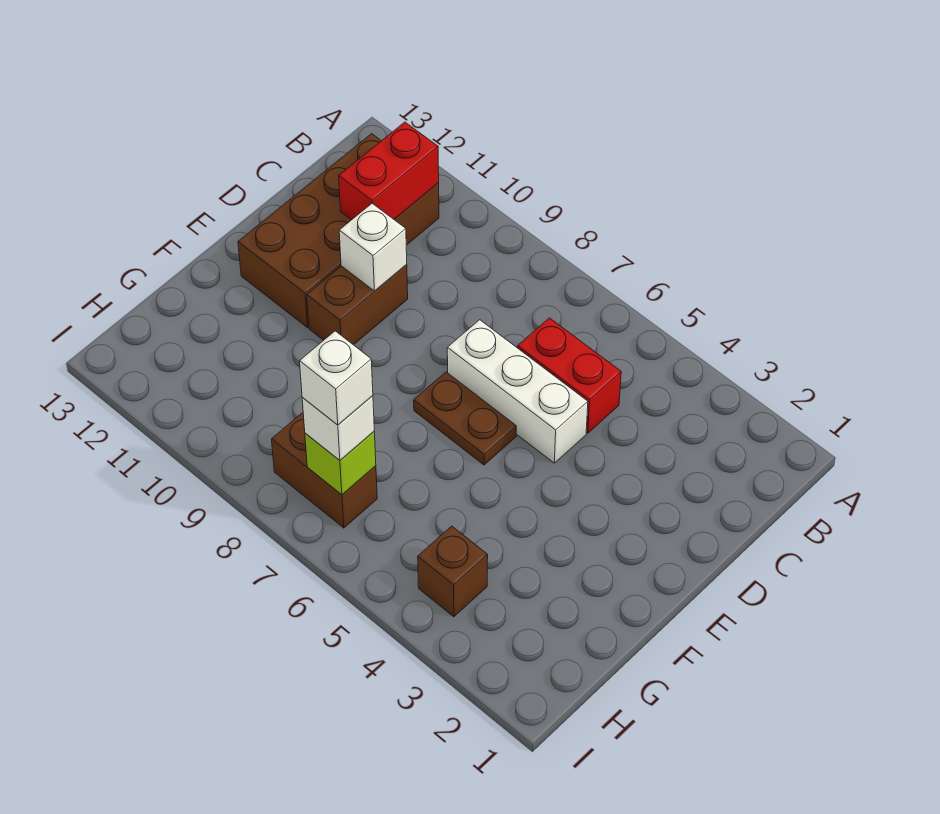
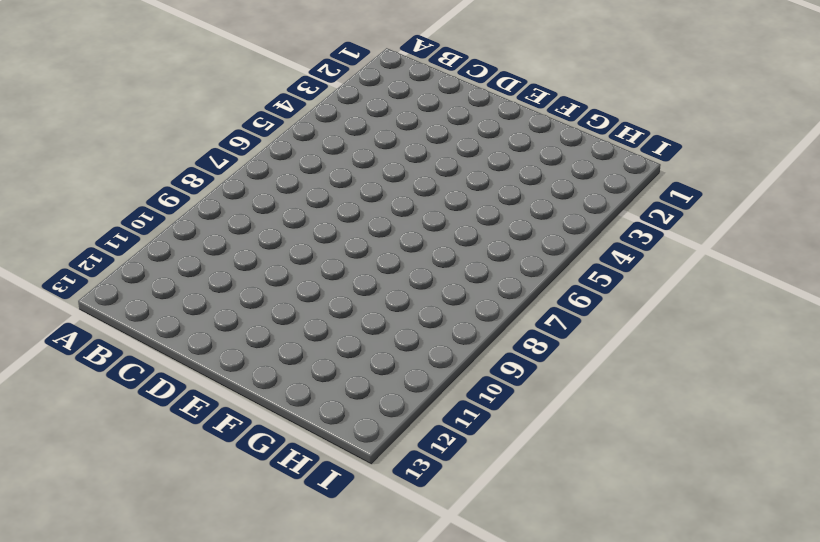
none -> brown 2x4 brick [238,134,439,327]
none -> red 1x2 brick [518,318,621,433]
none -> white 1x3 brick [447,320,588,463]

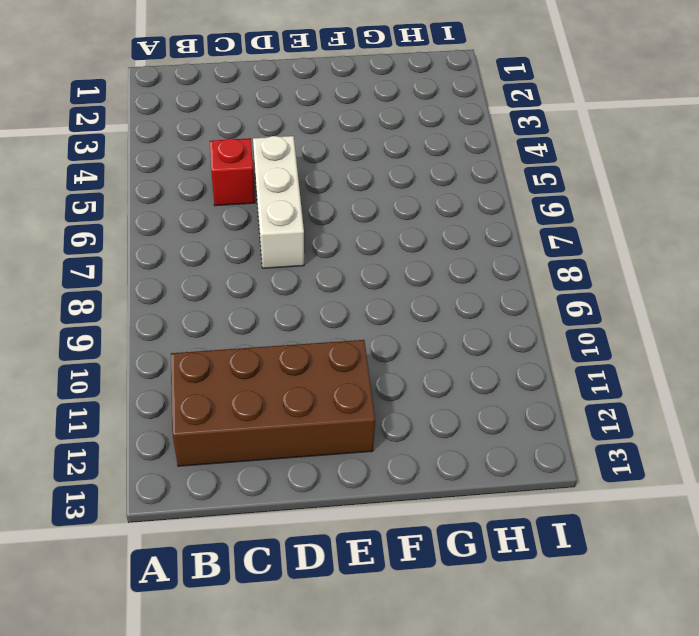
red 1x1 brick [210,138,255,206] -> red 1x2 brick [518,318,621,433]
none -> brown 1x2 brick [307,265,408,345]
none -> brown 1x2 plate [414,372,516,465]
none -> brown 1x1 brick [418,526,488,617]

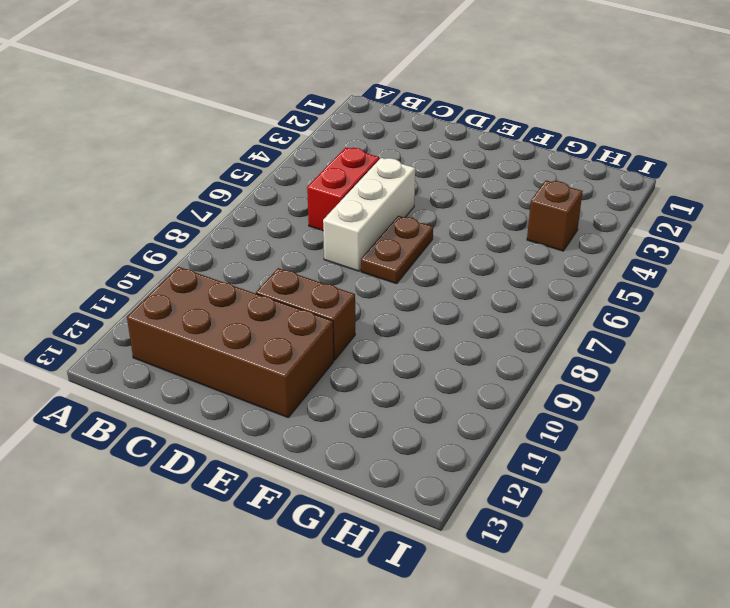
none -> brown 1x2 brick [272,412,377,528]
none -> red 1x2 brick [339,122,439,220]
none -> white 1x1 brick [339,203,407,291]

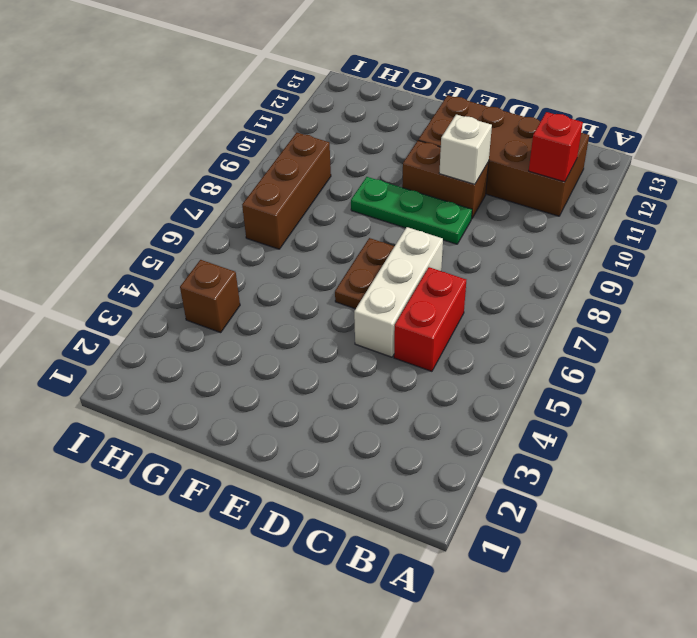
red 1x1 brick [529,112,583,182] -> red 1x2 brick [339,122,439,220]
green 1x3 plate [351,177,472,244] -> none
brown 1x3 brick [242,133,331,249] -> brown 1x2 brick [272,412,377,528]
none -> lime 1x1 brick [305,432,376,495]
none -> white 1x1 brick [302,396,374,460]
none -> white 1x1 brick [300,331,373,425]

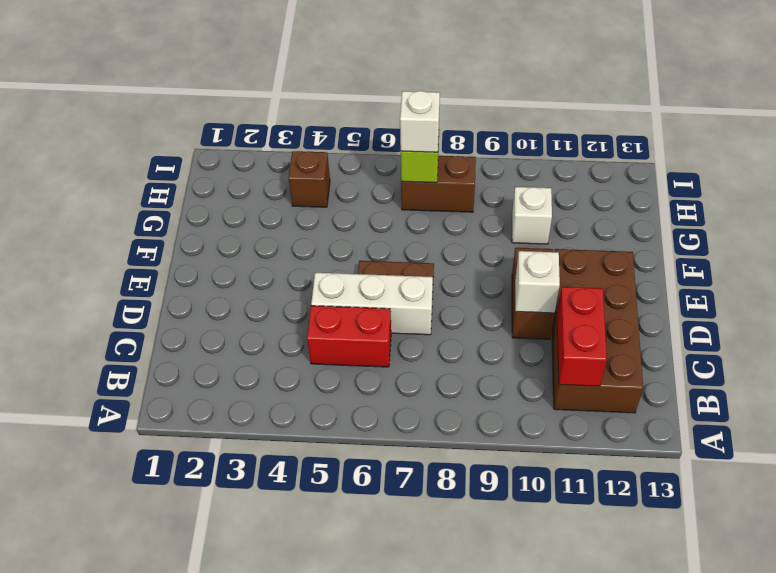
white 1x1 brick [512,187,552,244] -> white 1x1 brick moved to [300,331,373,425]

